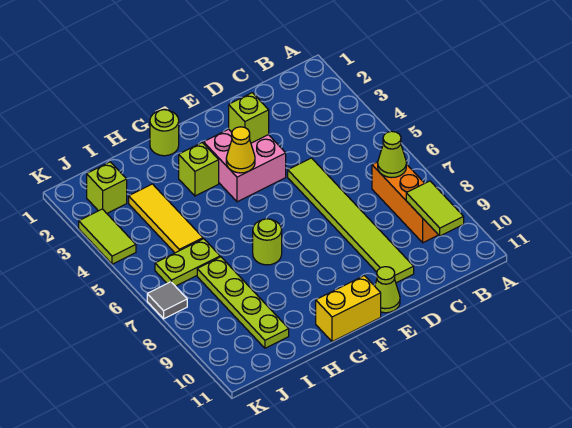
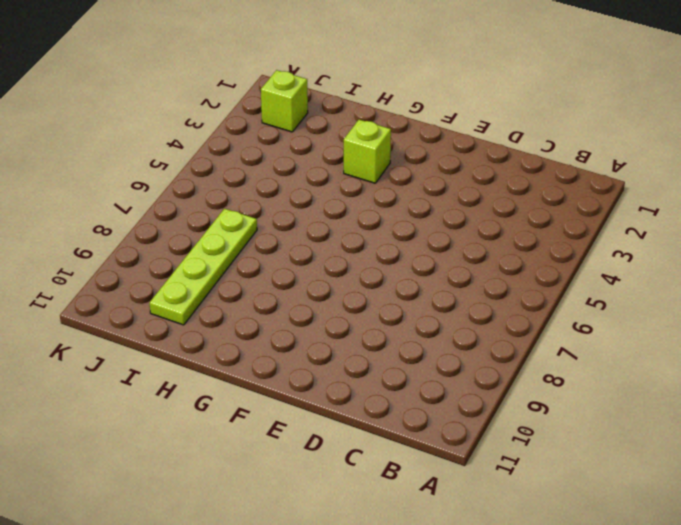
none -> orange 1x3 brick [372,162,438,243]
none -> lime 1x6 tile [288,158,414,283]
none -> pink 2x2 brick [204,129,286,202]

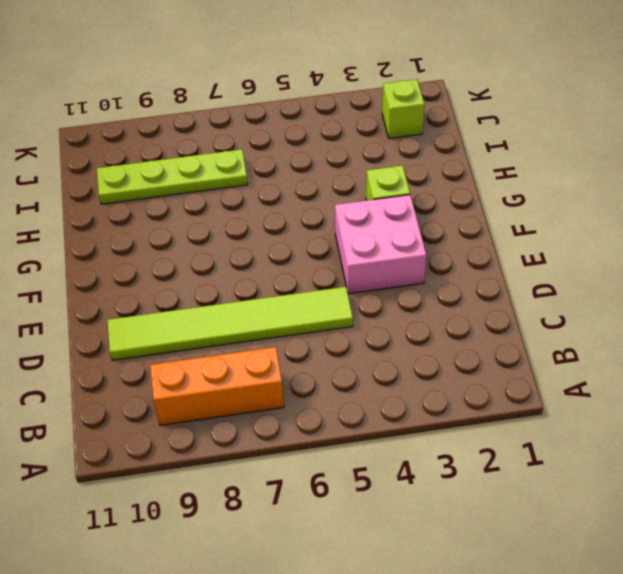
none -> lime 1x1 cone [375,267,400,313]
none -> yellow 1x2 brick [316,276,381,342]
none -> lime 1x1 round brick [150,110,179,156]

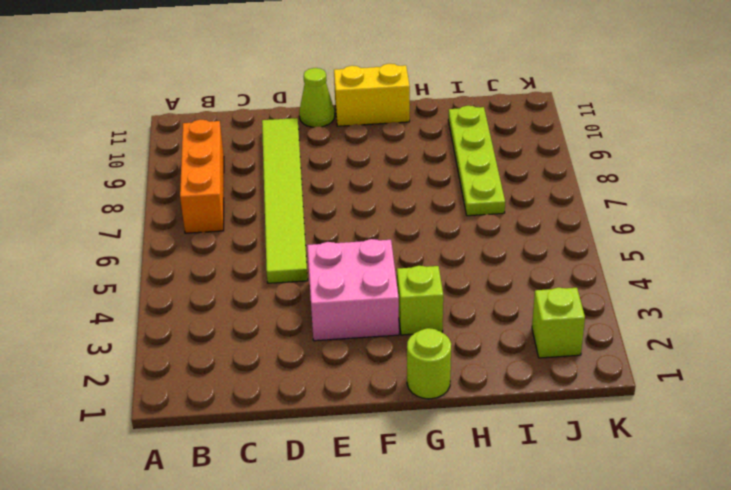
none -> lime 1x1 round brick [253,219,282,265]
none -> yellow 1x3 tile [129,184,203,253]
none -> lime 1x2 plate [155,239,220,286]

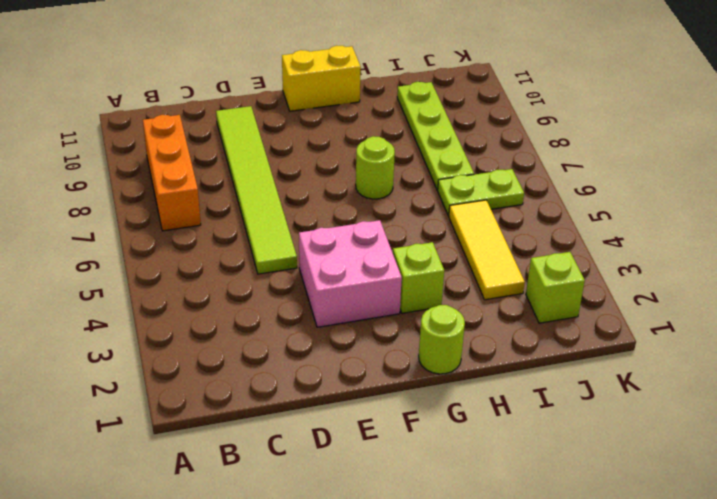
none -> lime 1x1 cone [375,267,400,313]
none -> lime 1x2 tile [79,209,136,264]
none -> grey 1x1 tile [147,282,187,319]

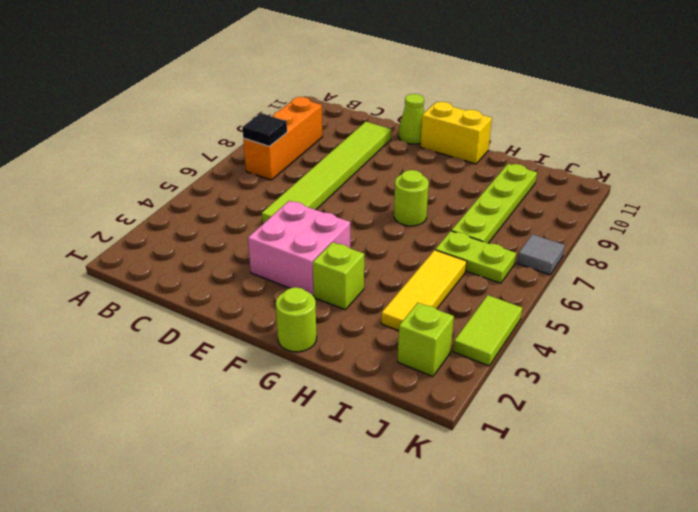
black 1x1 tile [242,113,287,146] -> lime 1x1 cone [378,131,406,178]
none -> lime 1x2 tile [406,181,464,236]
none -> lime 1x1 brick [229,93,269,143]
none -> yellow 1x1 cone [226,127,255,173]

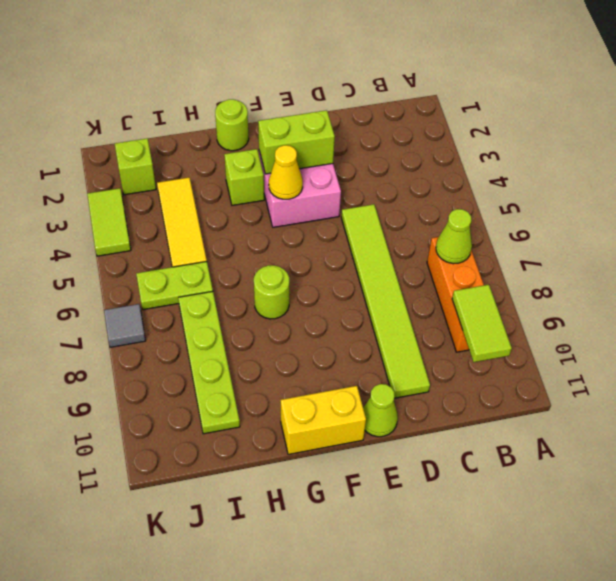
lime 1x2 brick [258,110,335,174] -> lime 1x1 brick [229,93,269,143]

